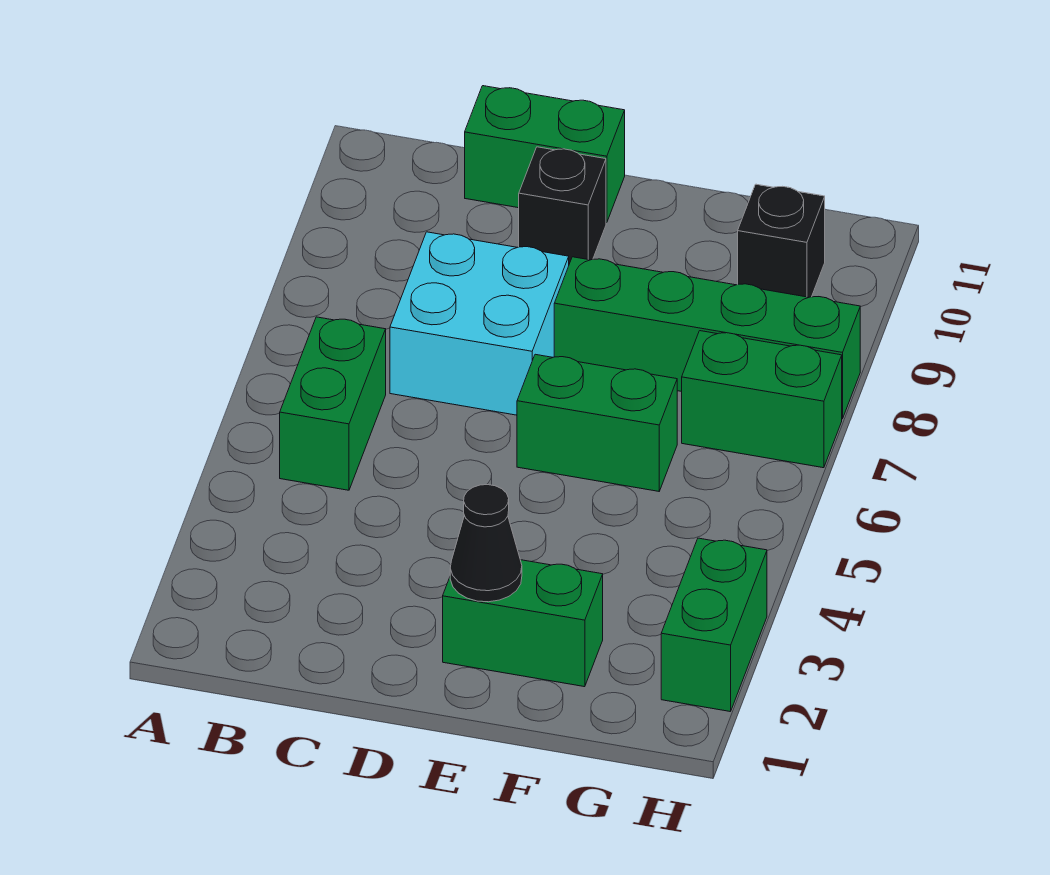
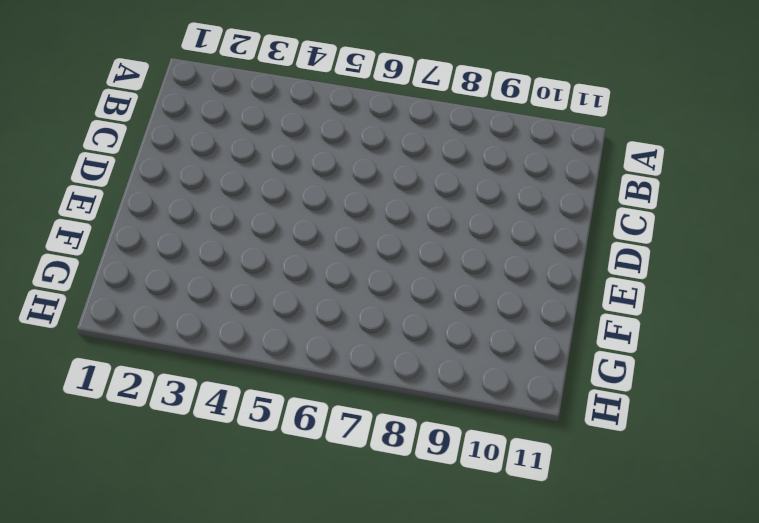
none -> green 1x2 brick [280,317,386,490]
none -> cyan 2x2 brick [390,232,569,415]

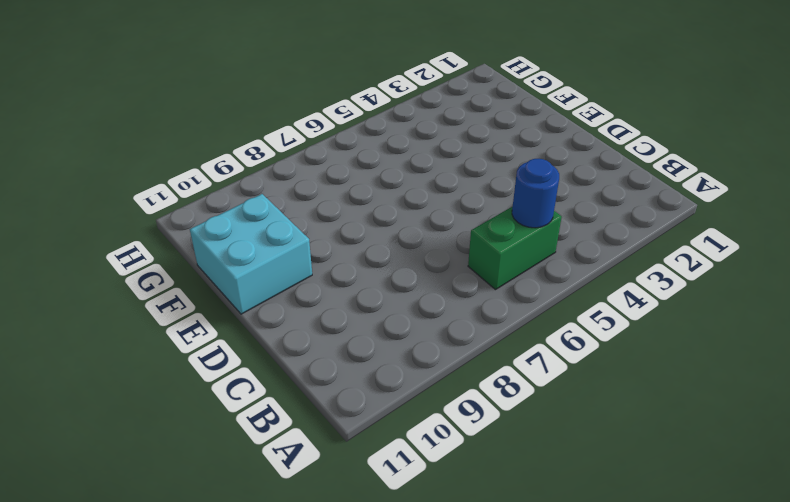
blue 1x1 round brick [512,159,559,228] -> none
cyan 2x2 brick [190,194,312,314] -> cyan 2x2 brick moved to [390,232,569,415]
none -> green 1x2 brick [465,86,625,223]
none -> black 1x1 brick [519,147,606,264]

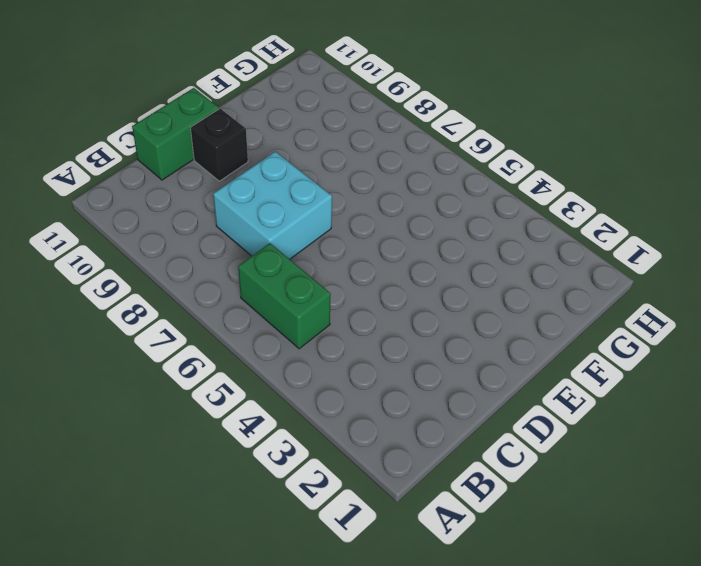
none -> green 1x2 brick [443,560,603,687]
none -> green 1x2 brick [517,354,677,491]

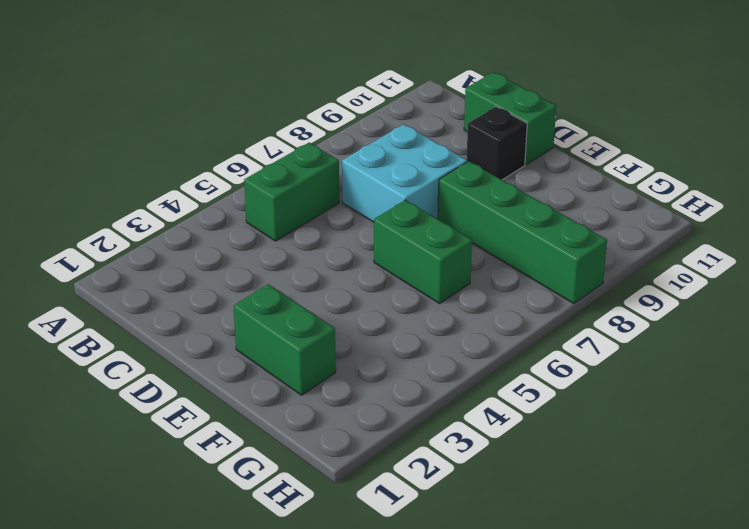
none -> green 1x2 brick [682,331,842,468]
none -> black 1x1 brick [738,184,825,297]

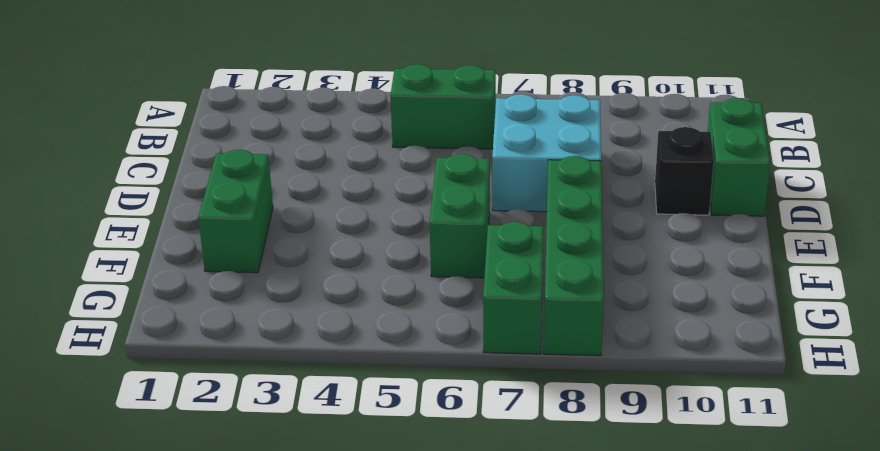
none -> black 1x1 brick [738,184,825,297]
none -> green 1x2 brick [661,538,767,712]

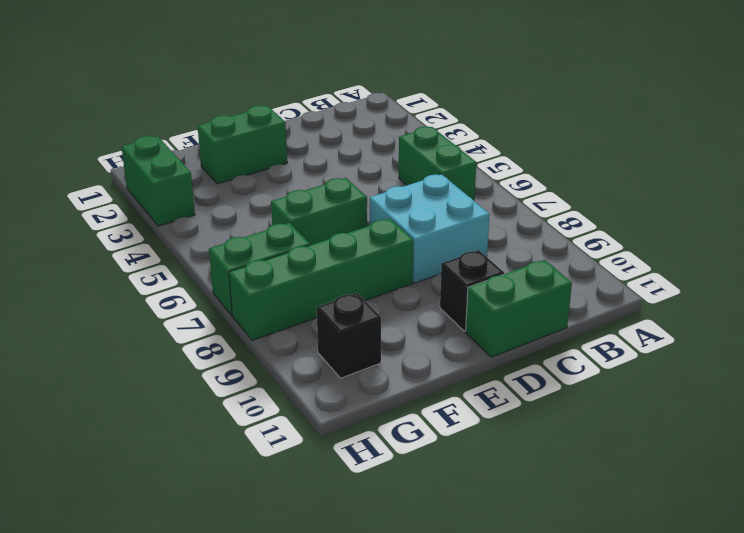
none -> black 1x1 cone [450,485,522,602]

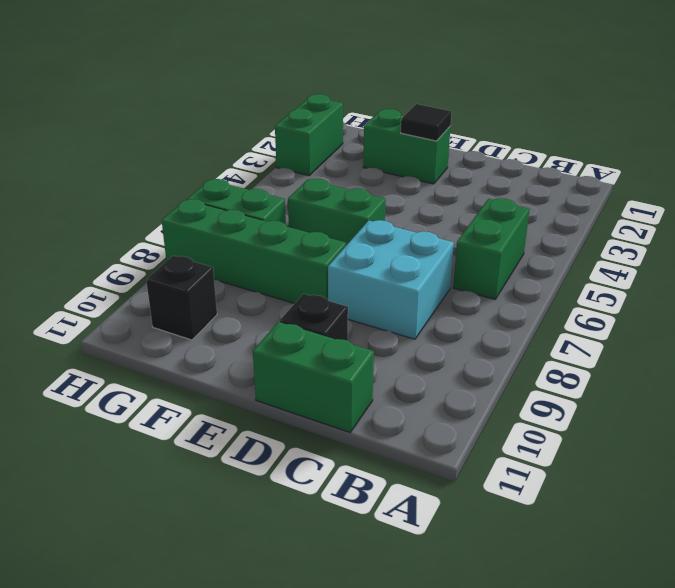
black 1x1 tile [401,104,452,141] -> black 1x1 cone [450,485,522,602]

